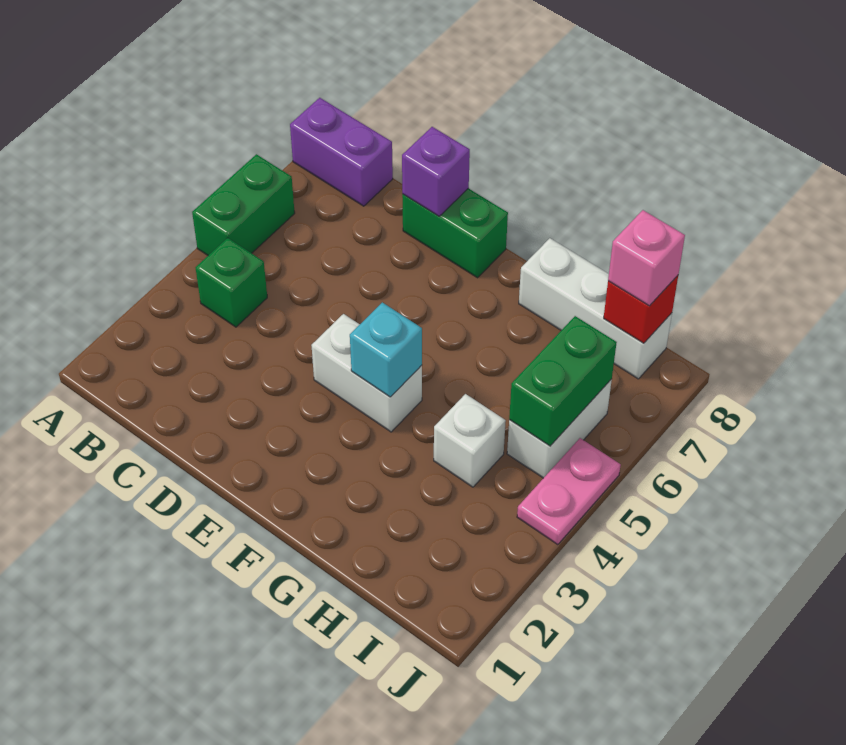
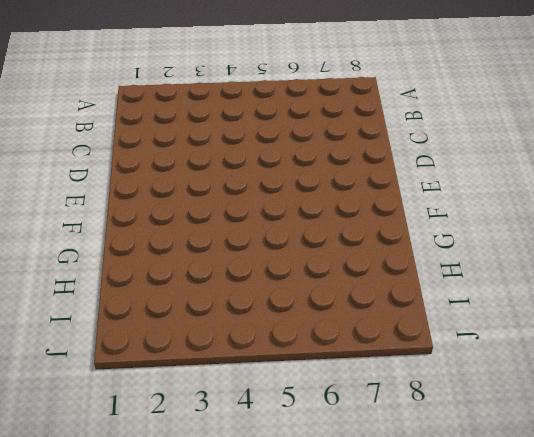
none -> green 1x2 brick [192,154,295,255]
none -> purple 1x2 brick [290,98,393,206]
none -> green 1x1 brick [196,238,267,327]

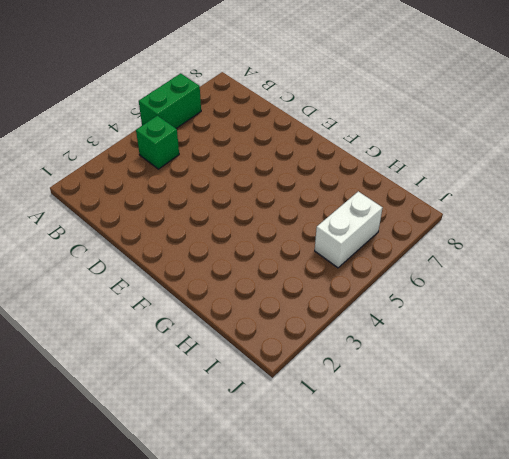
none -> purple 1x2 brick [290,98,393,206]
none -> green 1x2 brick [402,188,508,278]
none -> white 1x2 brick [311,314,422,432]

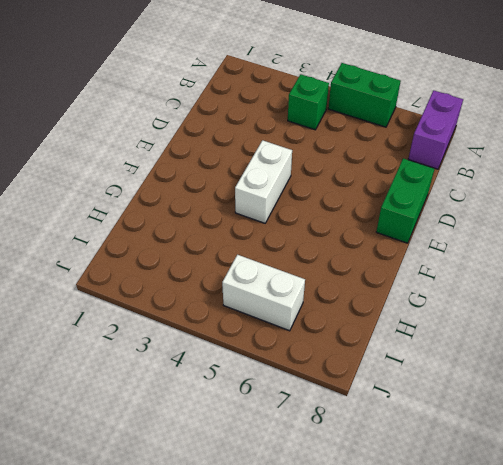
none -> white 1x3 brick [519,238,672,379]
none -> white 1x1 brick [434,394,506,487]
none -> pink 1x2 plate [517,438,621,545]

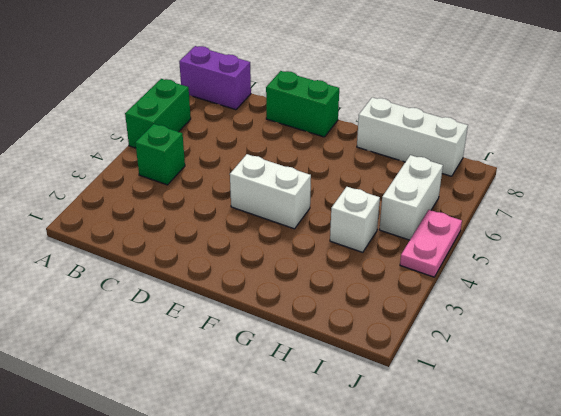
none -> purple 1x1 brick [402,127,470,216]
none -> cyan 1x1 brick [350,302,422,397]
none -> green 1x2 brick [509,316,617,446]

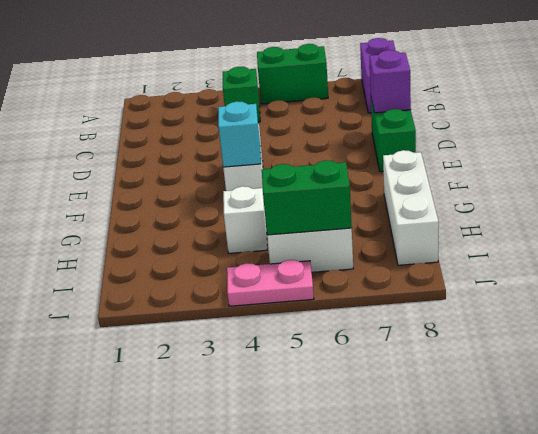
none -> red 1x1 brick [604,276,678,343]
none -> pink 1x1 brick [608,210,685,306]

